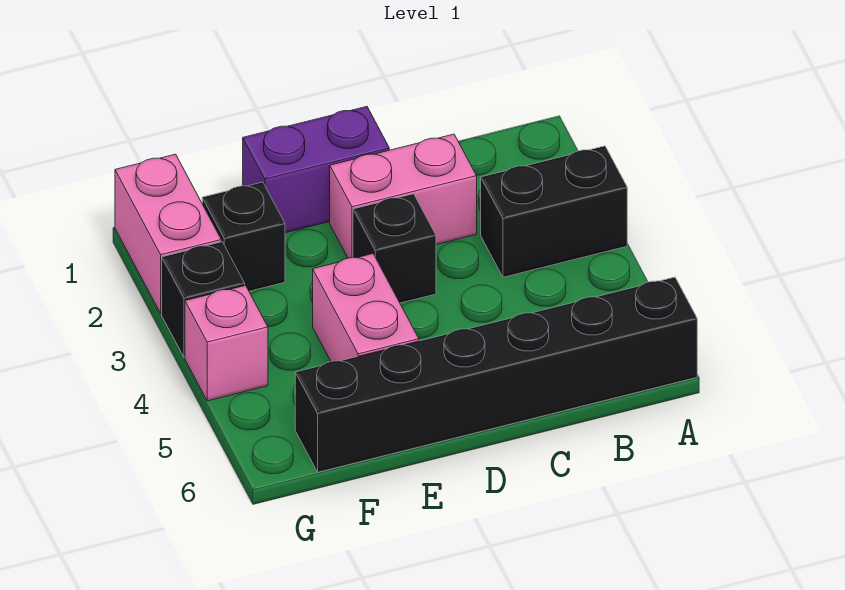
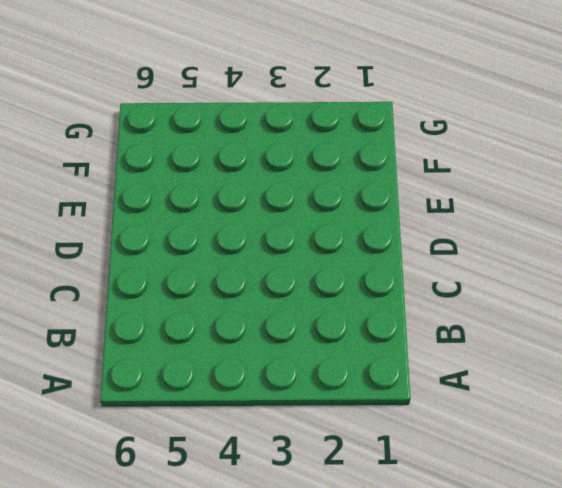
none -> black 1x2 brick [481,146,627,277]
none -> black 1x6 brick [295,277,697,472]

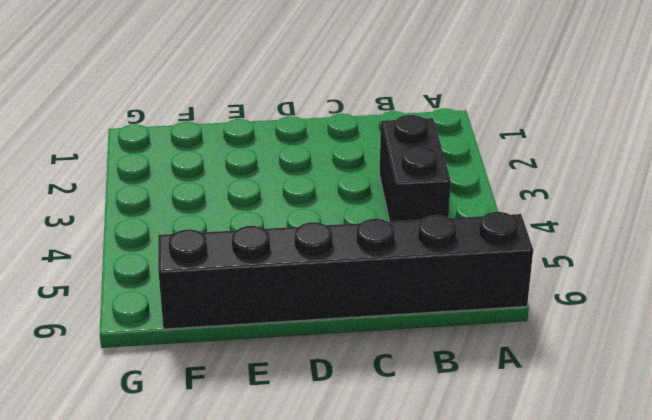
black 1x2 brick [379,115,451,222] -> black 1x2 brick turned to [481,146,627,277]
none -> pink 1x2 brick [330,134,477,258]
none -> purple 1x2 brick [243,107,389,233]

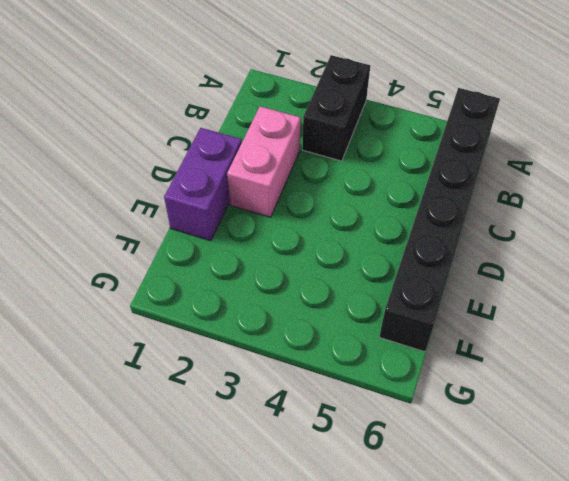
none -> black 1x1 brick [353,194,436,303]
none -> pink 1x2 brick [313,254,419,361]

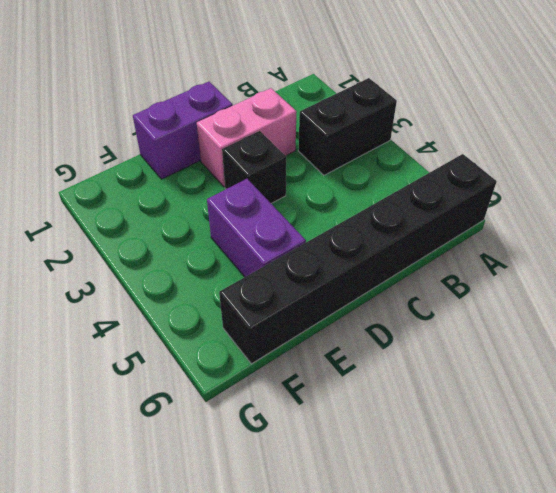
purple 1x2 brick [207,179,306,277] -> pink 1x2 brick [313,254,419,361]
none -> black 1x1 brick [202,182,285,291]
none -> pink 1x2 brick [115,154,221,313]

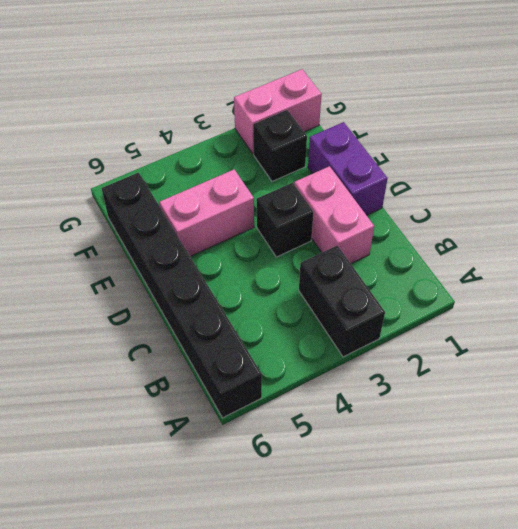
none -> black 1x1 brick [162,242,245,357]
none -> pink 1x1 brick [185,286,268,401]

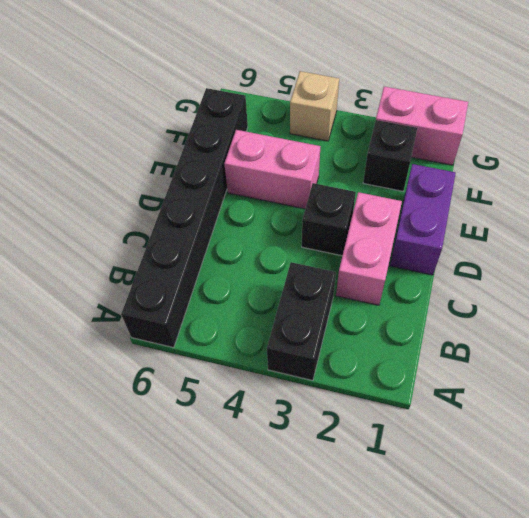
tan 1x1 brick [290,71,339,141] -> pink 1x1 brick [185,286,268,401]
none -> black 1x1 brick [162,242,245,357]

